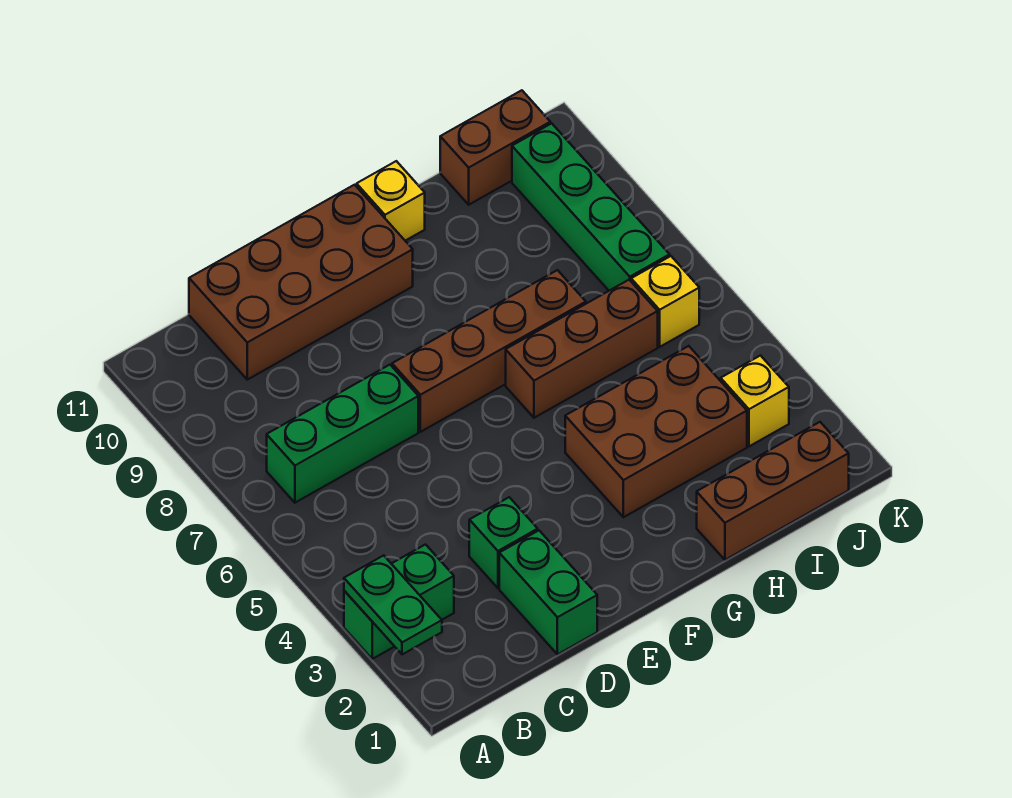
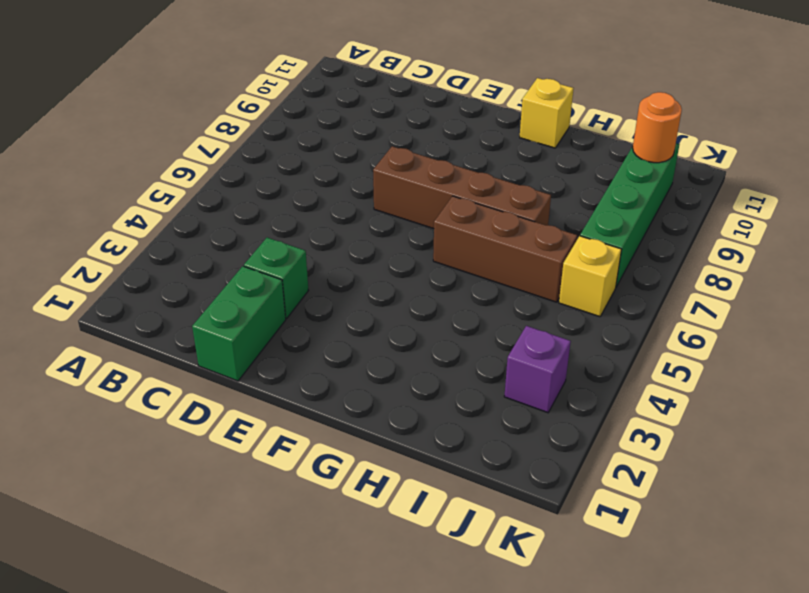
purple 1x1 brick [504,326,571,413] -> yellow 1x1 brick [721,356,789,446]
orange 1x1 round brick [633,92,682,163] -> none
none -> green 1x2 brick [344,545,454,659]
none -> green 1x3 brick [267,365,418,503]
none -> brown 2x4 brick [189,185,413,380]

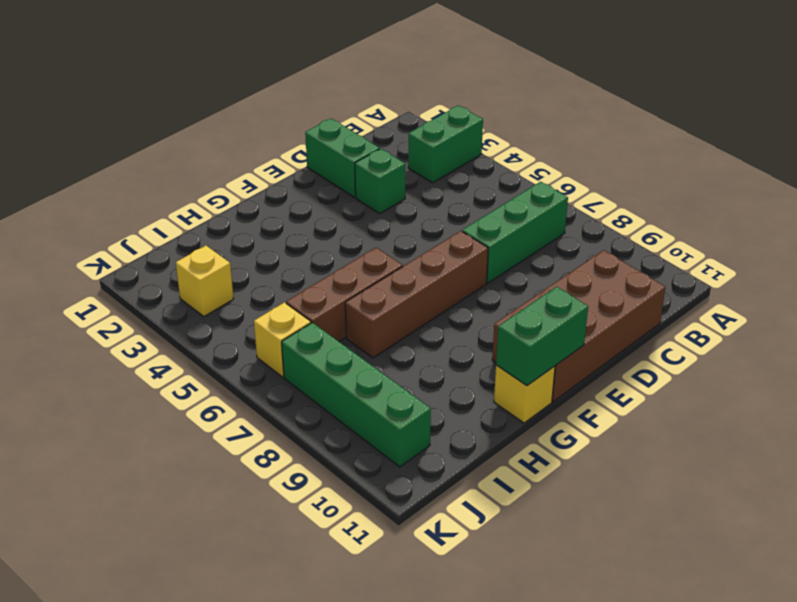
green 1x2 brick [496,287,588,386] -> none
none -> brown 2x3 brick [565,346,747,517]
none -> brown 1x3 brick [697,422,849,560]
none -> brown 1x2 brick [440,90,550,205]

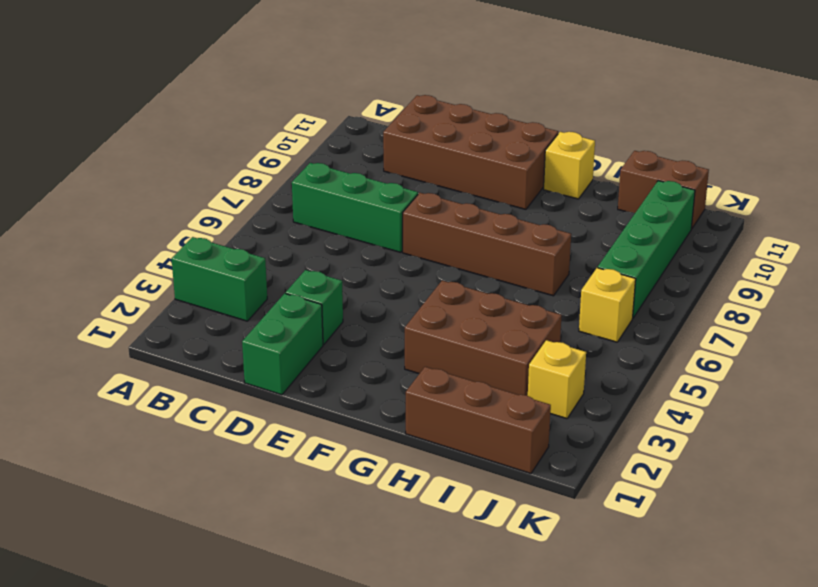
none -> brown 1x3 brick [506,280,658,418]
none -> green 1x2 plate [344,555,442,654]

